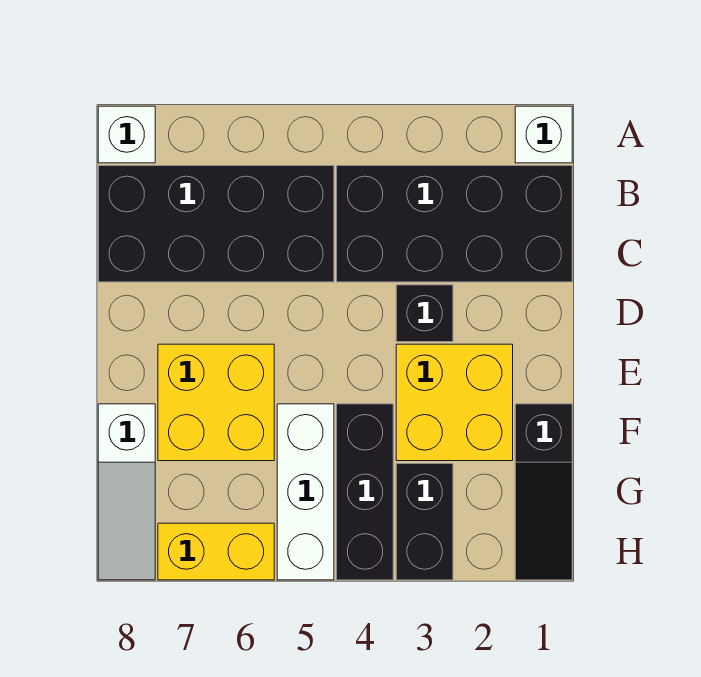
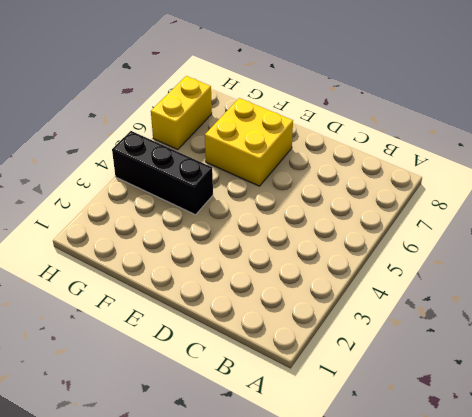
none -> white 1x1 brick [515,106,572,163]
none -> white 1x1 brick [98,106,155,163]
none -> black 2x4 brick [337,166,572,282]

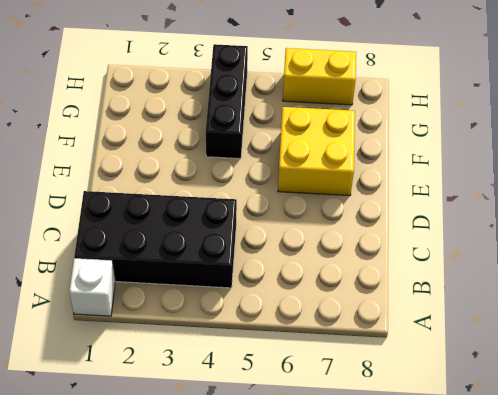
none -> white 1x1 brick [98,106,155,163]
none -> black 2x4 brick [98,166,334,282]
none -> black 1x1 brick [396,285,453,342]

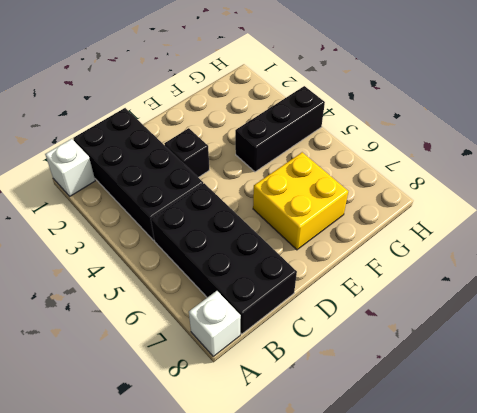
none -> yellow 2x2 brick [396,344,513,461]
none -> black 1x3 slope [515,404,572,580]
none -> white 1x3 brick [277,404,334,580]

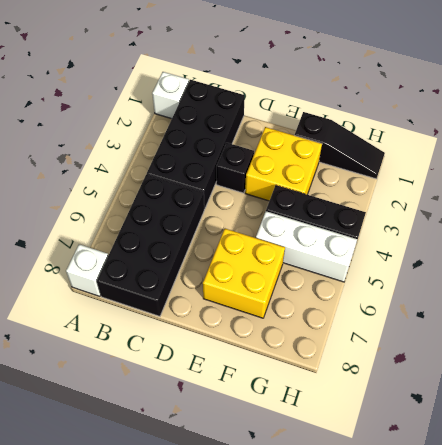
none -> white 1x3 slope [98,404,155,580]
none -> black 1x2 brick [396,464,453,580]
none -> yellow 1x2 brick [158,523,274,580]

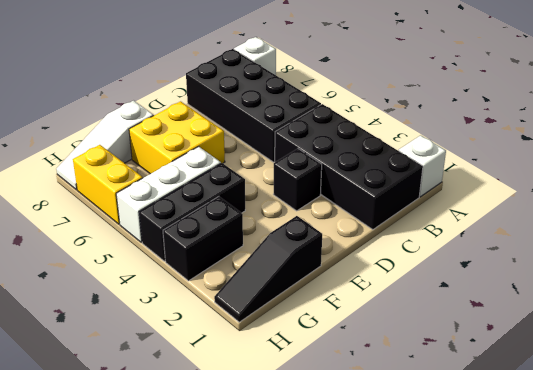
none -> yellow 2x2 brick [396,344,513,461]

